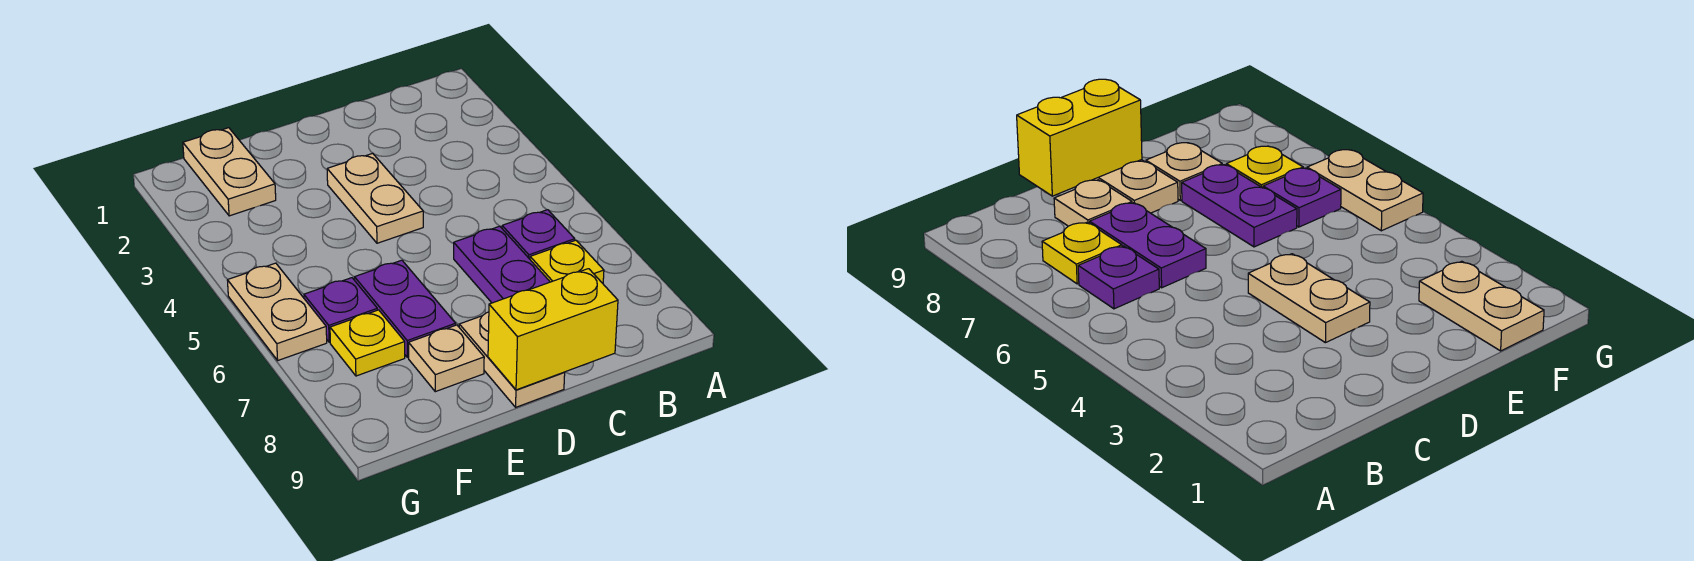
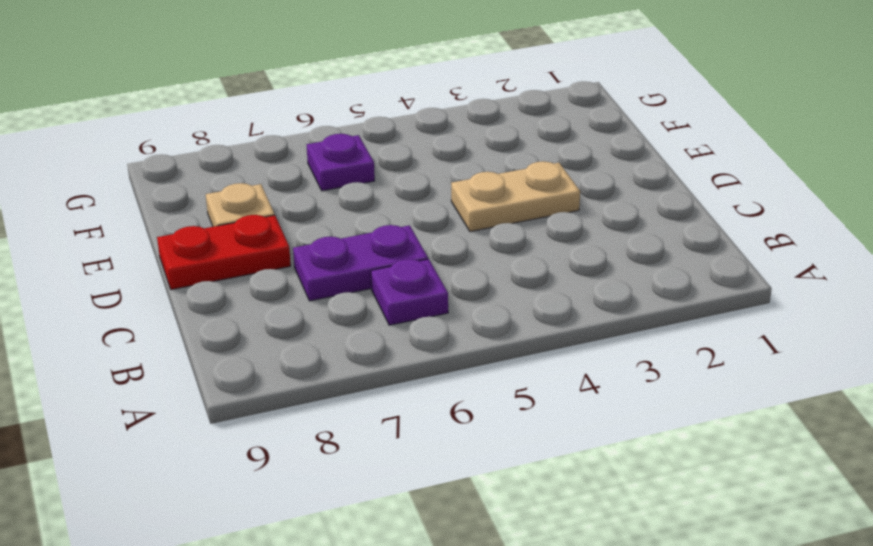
red 1x2 plate [157,215,291,290] -> tan 1x2 plate [459,312,565,407]
none -> yellow 1x1 plate [530,240,604,283]
none -> tan 1x1 plate [1054,180,1132,226]
none -> purple 1x2 plate [355,260,456,357]

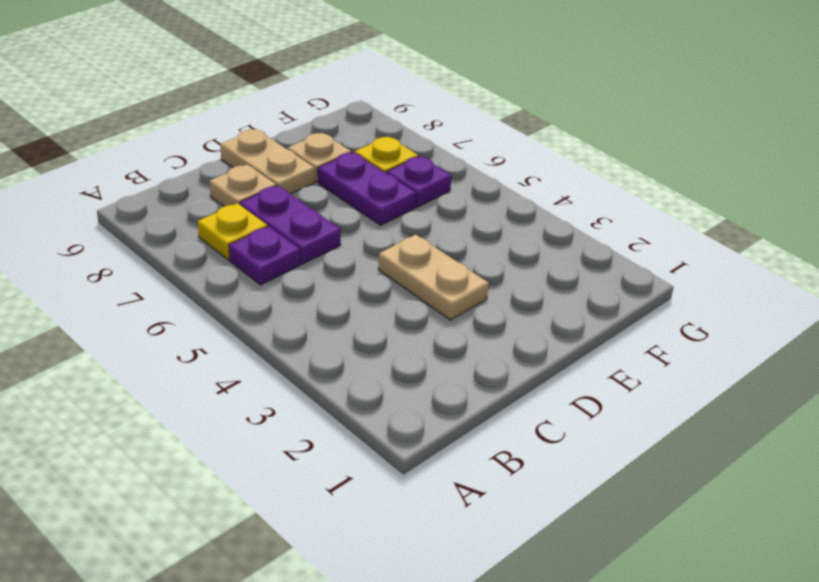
none -> tan 1x2 plate [183,128,276,216]
none -> tan 1x2 plate [227,263,327,360]
none -> yellow 1x2 brick [488,269,618,390]

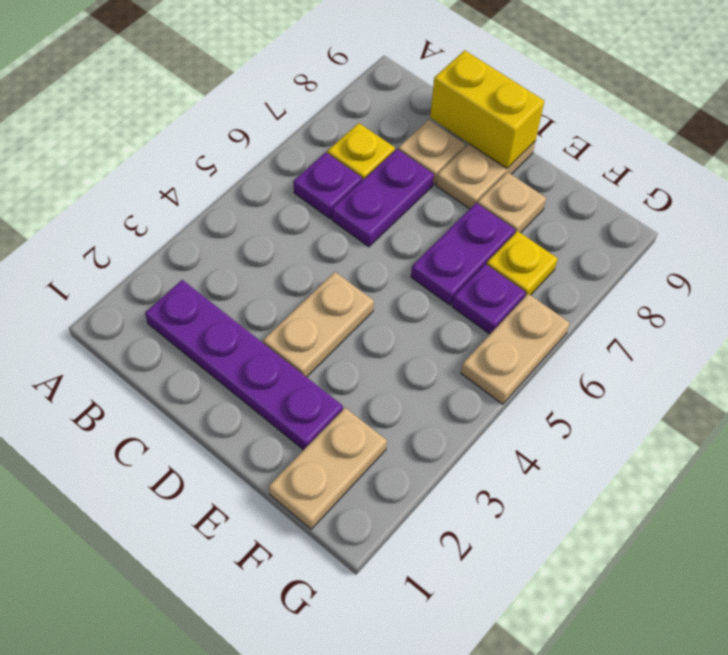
purple 1x4 plate [145,280,343,450] -> none

